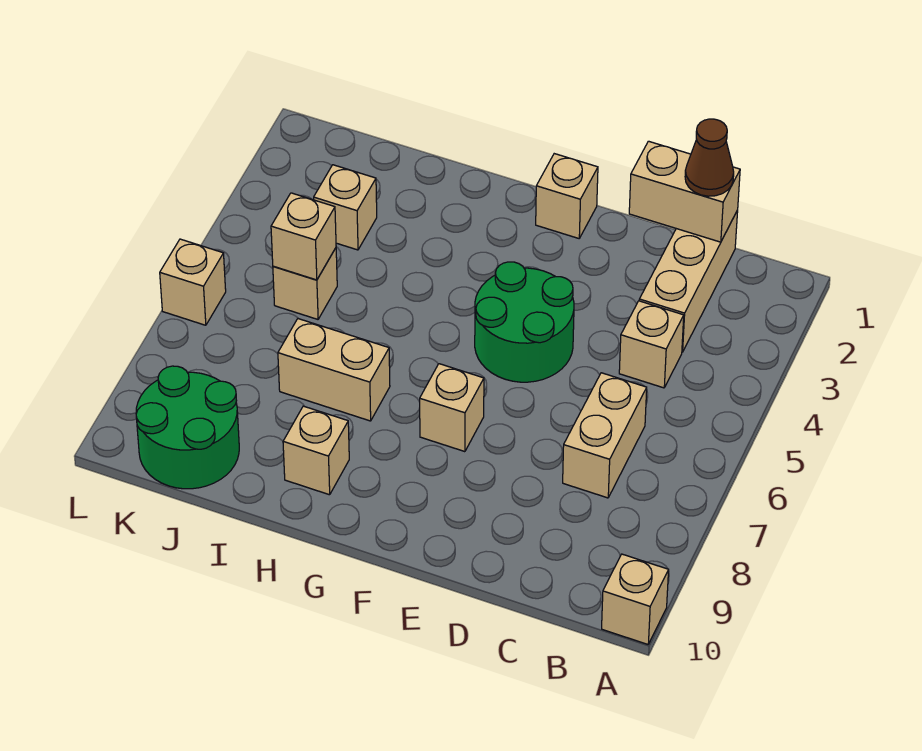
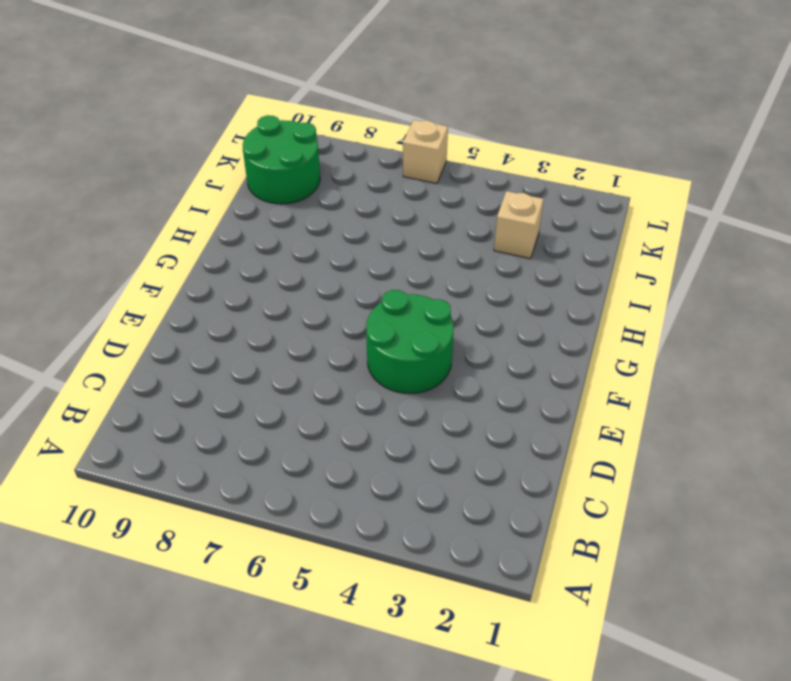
none -> tan 1x1 brick [602,554,669,644]
none -> tan 1x3 brick [639,210,738,352]
none -> tan 1x1 brick [619,301,684,388]

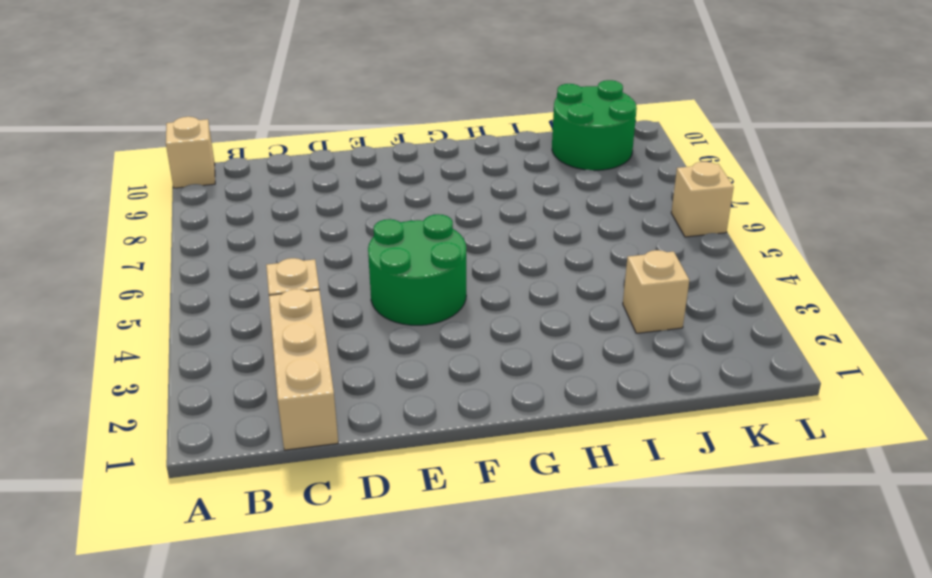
none -> tan 1x2 brick [563,373,647,498]
none -> tan 1x1 brick [536,154,598,238]
none -> tan 1x1 brick [420,364,484,452]

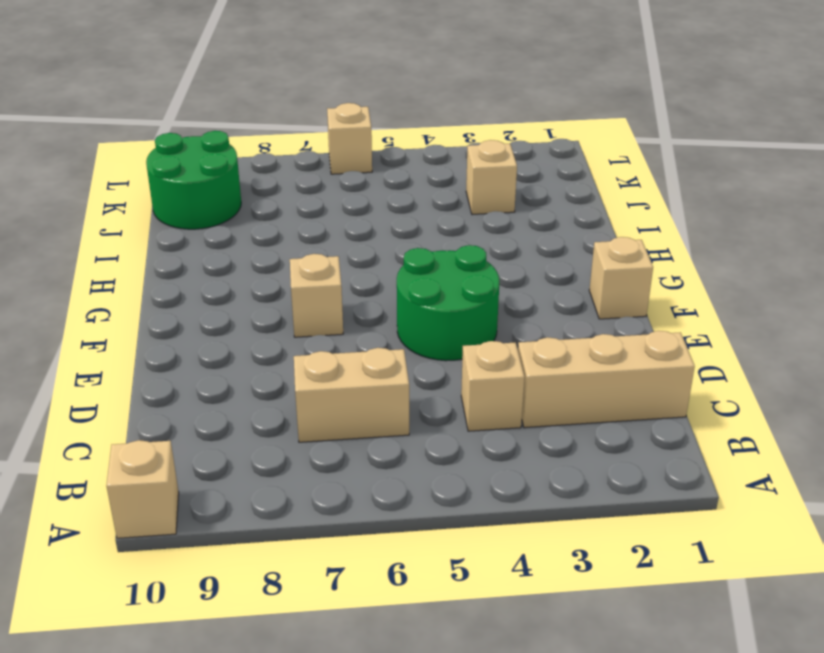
none -> tan 1x2 brick [278,319,390,421]
none -> tan 1x1 brick [283,406,349,495]
none -> tan 1x1 brick [273,248,337,319]

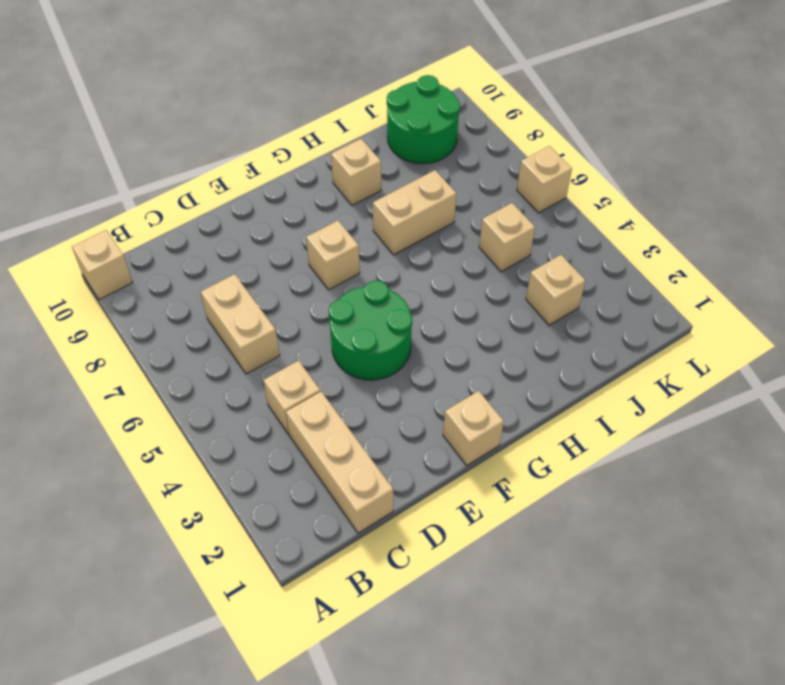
none -> tan 1x2 brick [629,141,740,242]
none -> tan 1x1 brick [271,193,336,280]
none -> brown 1x1 cone [685,119,734,196]

